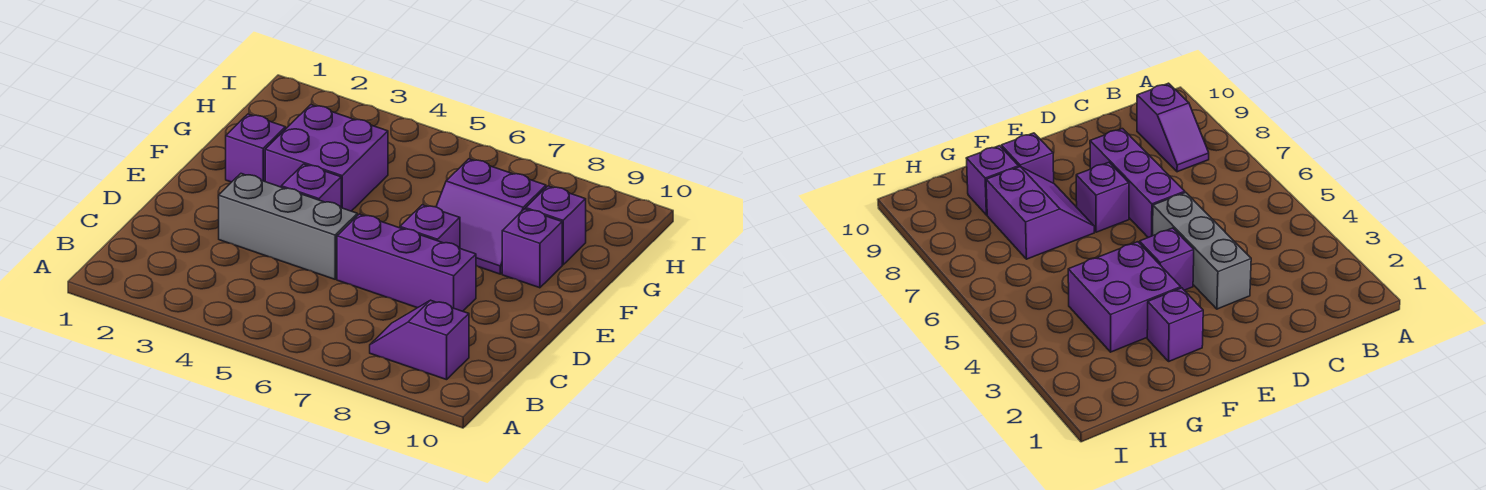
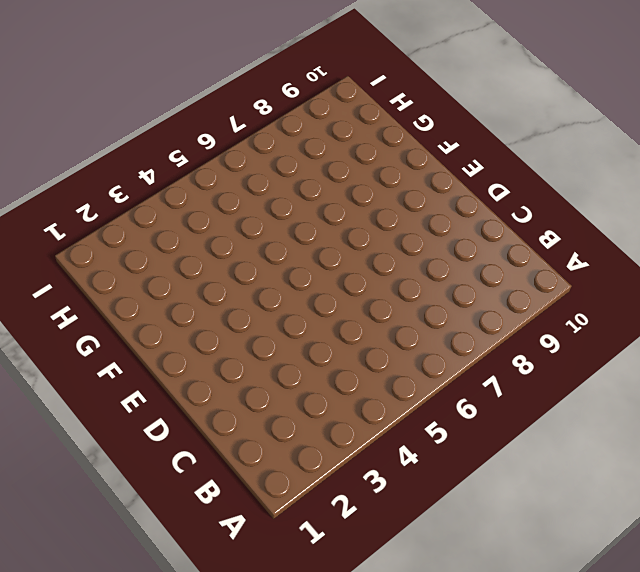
none -> purple 1x2 slope [370,300,469,380]
none -> grey 1x3 brick [219,174,357,279]

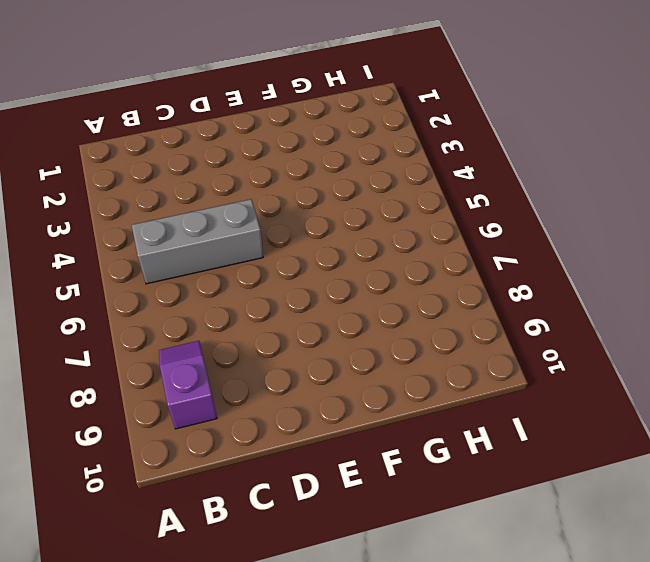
grey 1x3 brick [132,199,263,284] -> grey 1x3 brick turned to [219,174,357,279]
none -> purple 1x3 brick [337,214,476,311]
none -> purple 1x1 brick [281,164,341,208]

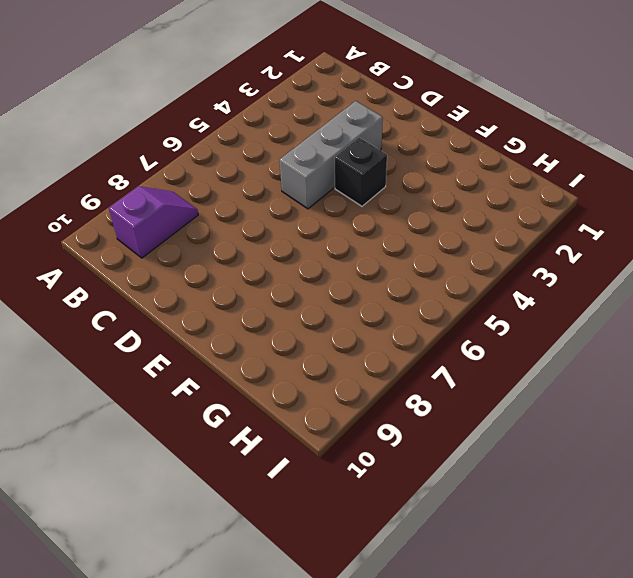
black 1x1 brick [335,138,387,206] -> purple 1x1 brick [281,164,341,208]
none -> purple 1x3 brick [337,214,476,311]
none -> purple 1x1 brick [400,205,460,248]

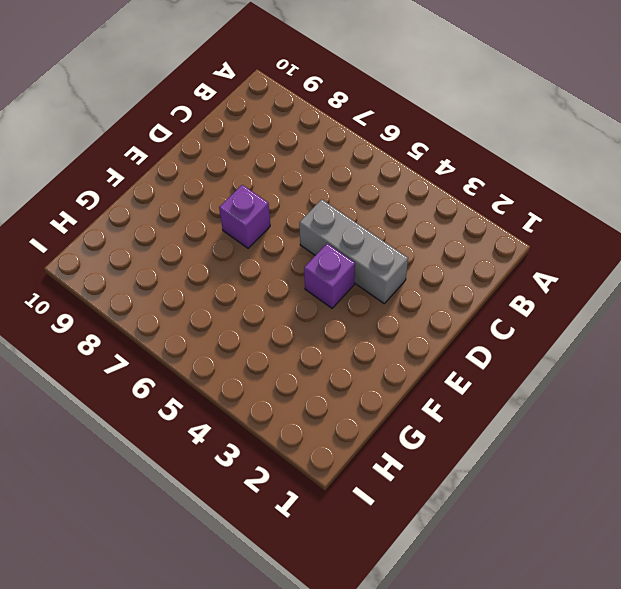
none -> purple 1x2 slope [370,300,469,380]
none -> purple 1x3 brick [337,214,476,311]

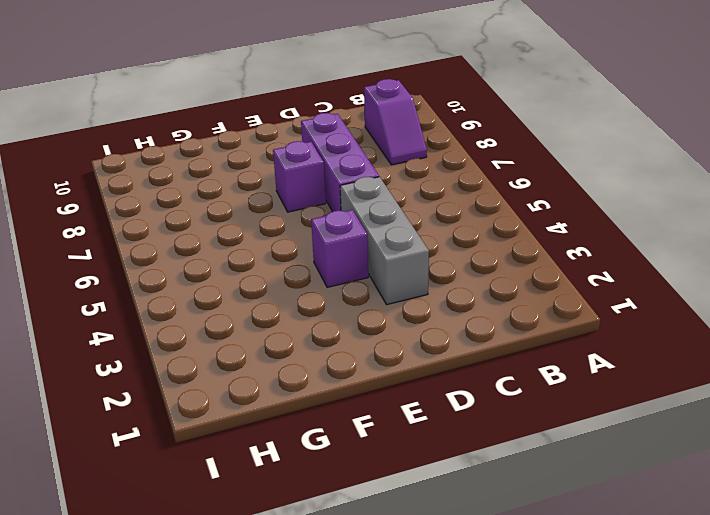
none -> purple 1x1 brick [226,114,286,182]
none -> purple 2x2 brick [265,105,388,211]

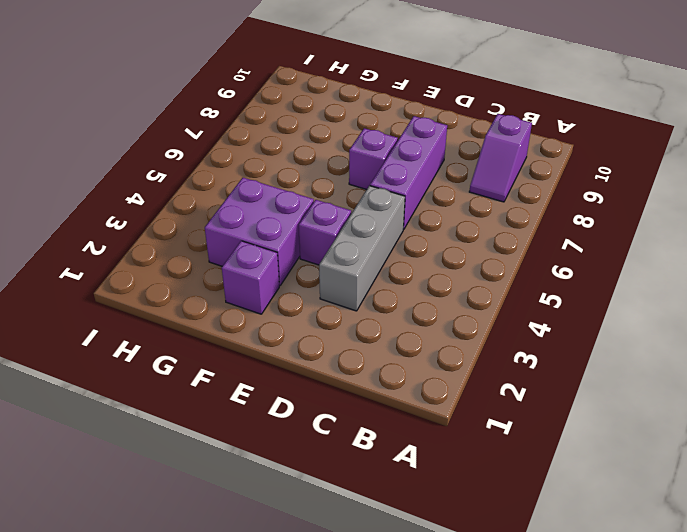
none -> purple 2x2 slope [436,159,546,274]
none -> purple 1x1 brick [502,209,562,288]

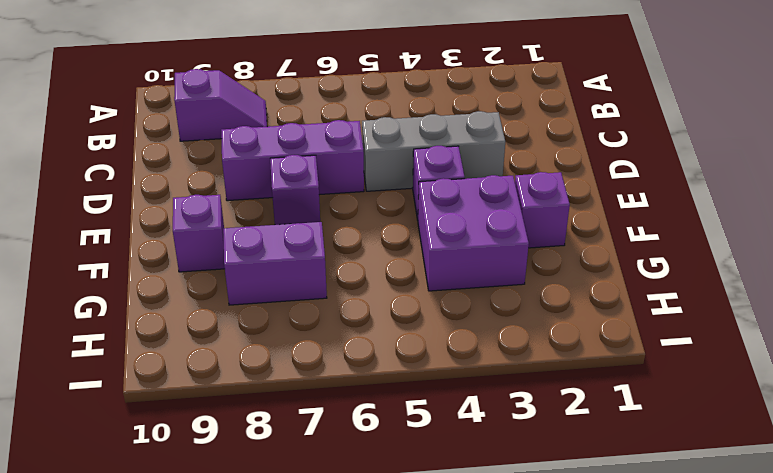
none -> purple 1x1 brick [526,186,586,265]

